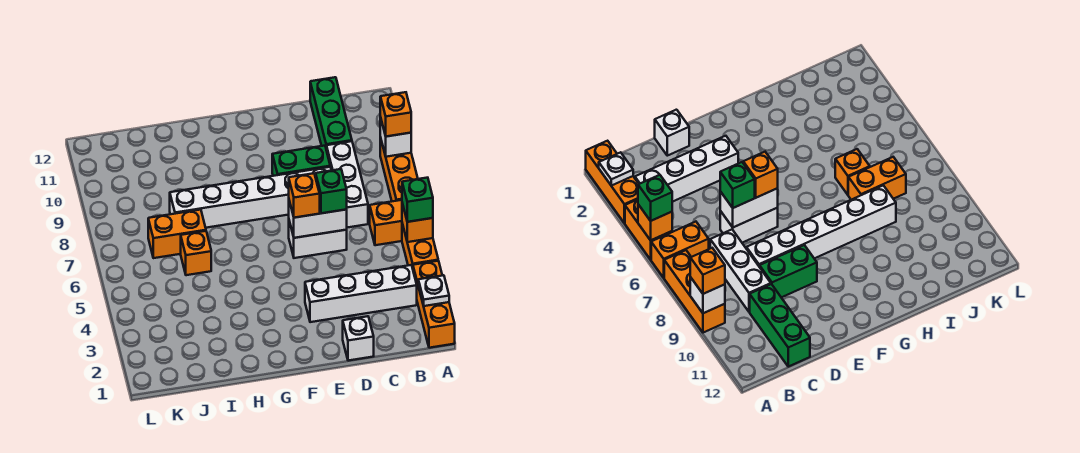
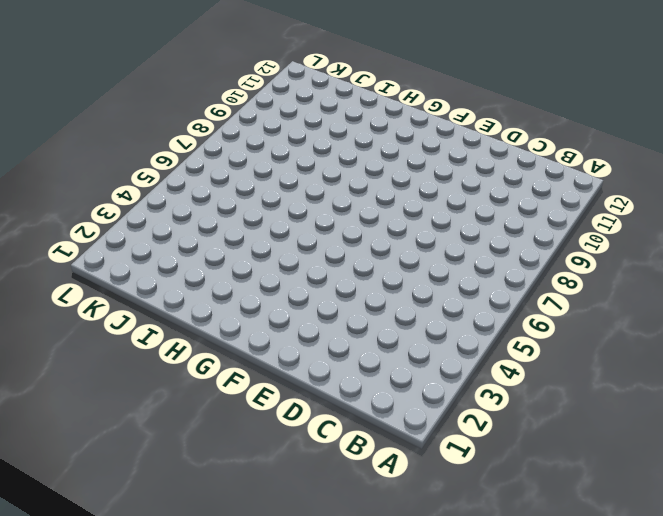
none -> orange 1x3 brick [413,261,455,348]
none -> orange 1x2 brick [402,224,438,268]
none -> orange 1x2 brick [370,200,402,245]

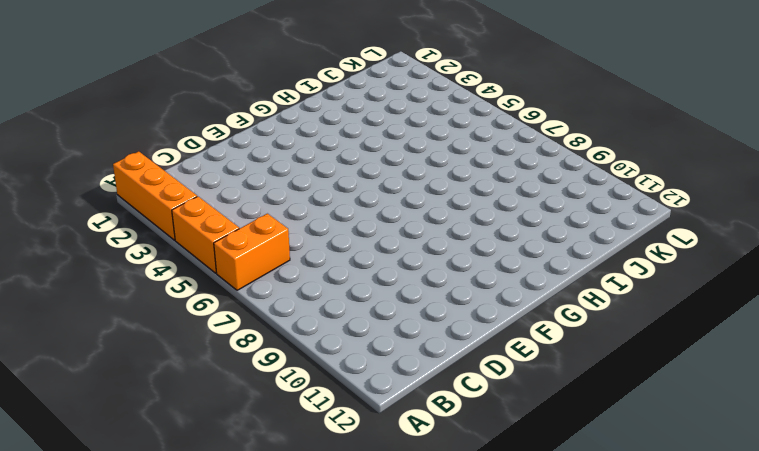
none -> orange 1x3 brick [380,137,418,201]
none -> white 1x4 brick [305,265,417,322]
none -> white 1x3 brick [326,141,368,228]

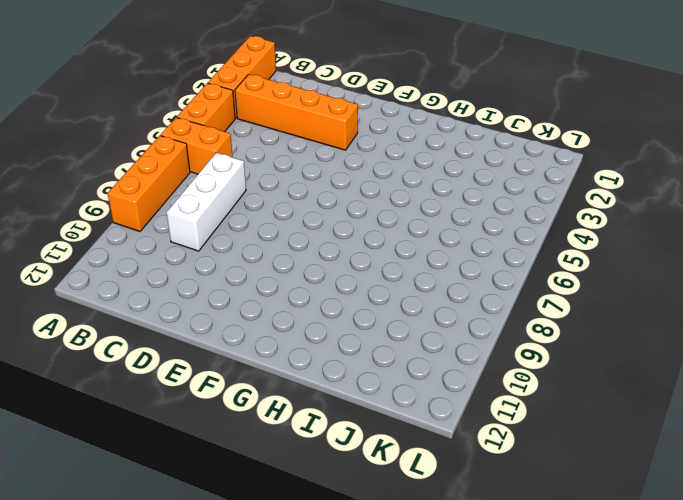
orange 1x4 brick [235,74,358,150] -> white 1x4 brick [305,265,417,322]
none -> green 1x3 brick [310,77,352,147]
none -> white 1x1 brick [343,316,374,361]
none -> white 1x2 brick [289,221,347,258]

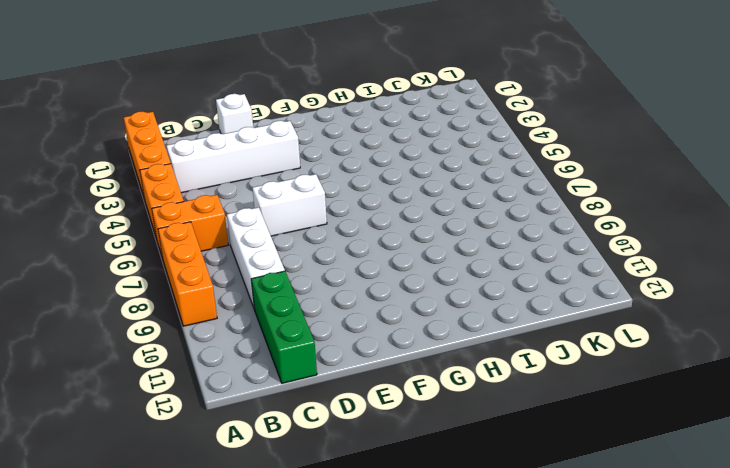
none -> white 1x6 brick [170,167,331,228]
none -> green 1x2 brick [272,146,330,176]
none -> orange 1x1 brick [181,231,211,275]

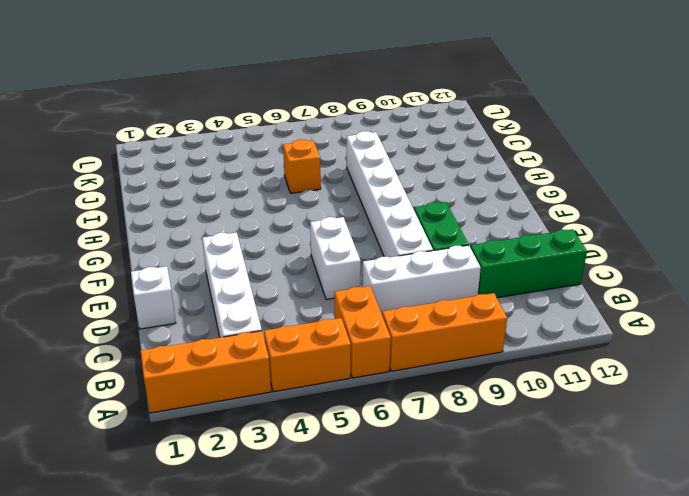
none -> orange 1x2 brick [148,210,206,258]
none -> white 1x1 plate [418,275,449,306]
none -> orange 1x1 brick [402,203,433,242]

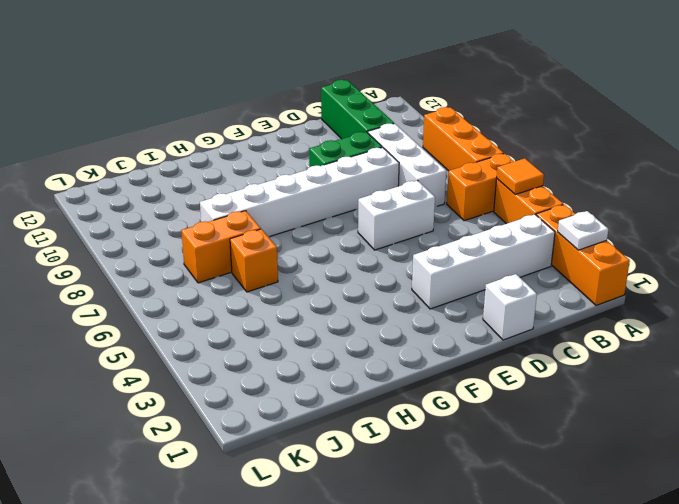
orange 1x1 tile [497,158,544,194] -> orange 1x1 brick [402,203,433,242]
none -> white 1x1 brick [380,117,411,157]
none -> white 1x2 brick [289,201,347,238]
none -> green 1x1 brick [402,178,433,222]

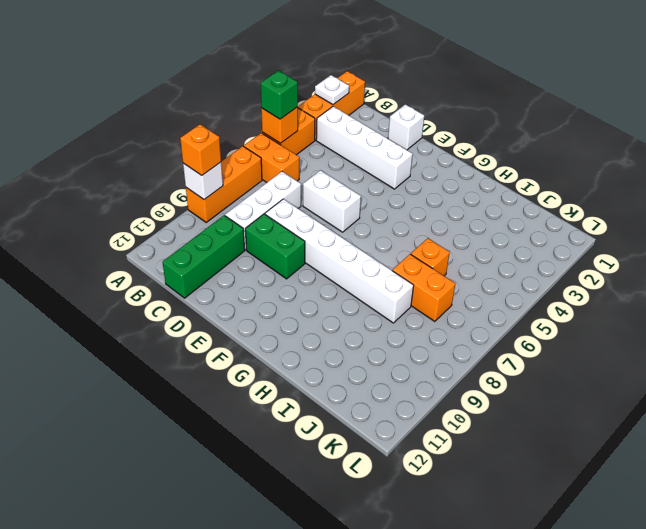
none -> white 1x2 brick [289,201,347,238]
none -> green 1x1 brick [316,169,347,213]
none -> orange 1x1 brick [289,173,320,218]

